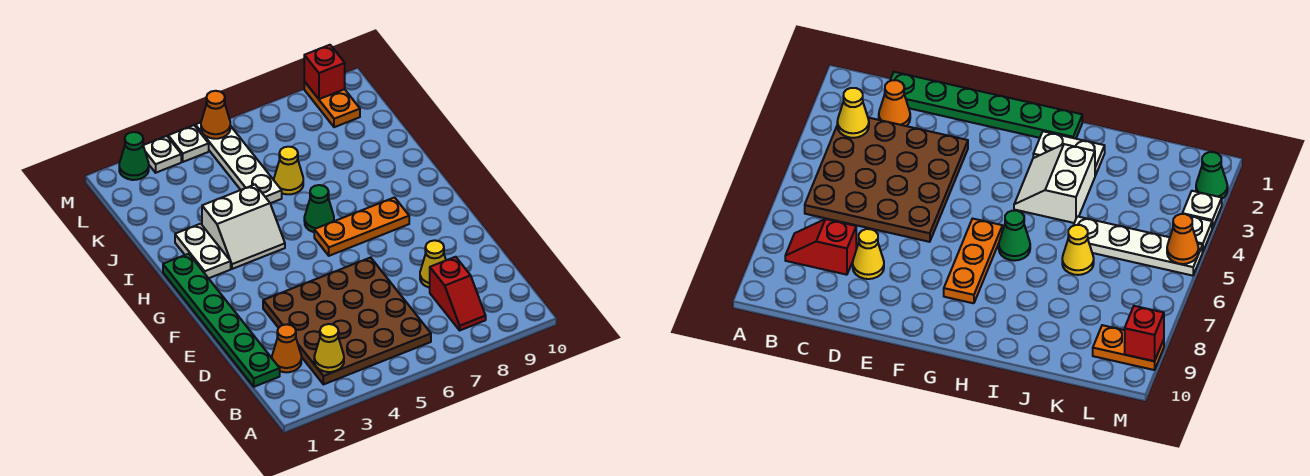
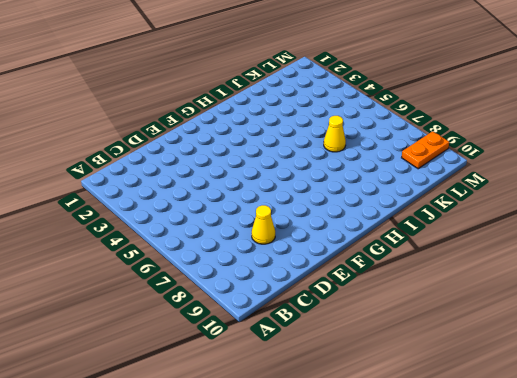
none -> brown 4x4 plate [263,257,431,385]
none -> red 1x2 slope [430,257,486,330]
none -> green 1x6 plate [163,254,280,387]

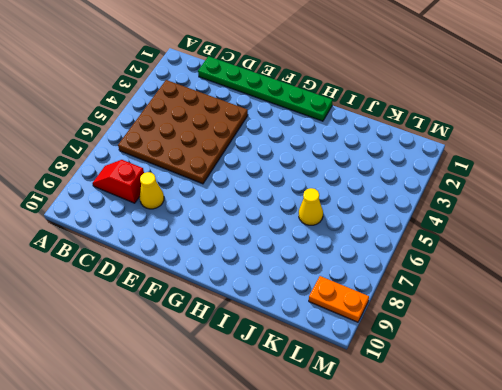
none -> orange 1x1 cone [272,324,301,372]
none -> orange 1x3 plate [314,198,409,256]
none -> white 1x2 plate [175,224,231,278]

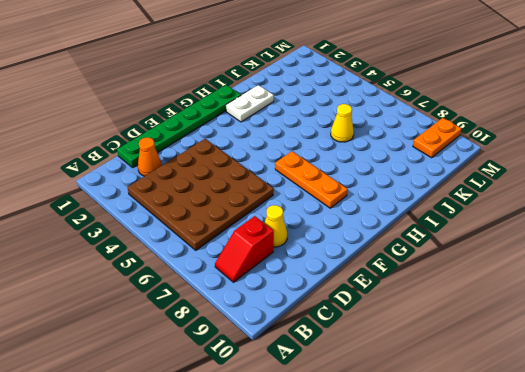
none -> white 2x2 slope [202,185,285,269]
none -> green 1x1 cone [304,185,334,232]
none -> white 1x4 plate [195,122,282,203]

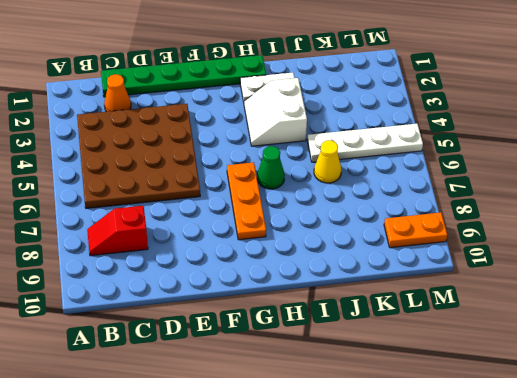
none -> yellow 1x1 cone [420,240,446,288]
none -> green 1x1 cone [119,132,149,180]
none -> white 1x1 plate [143,136,181,173]

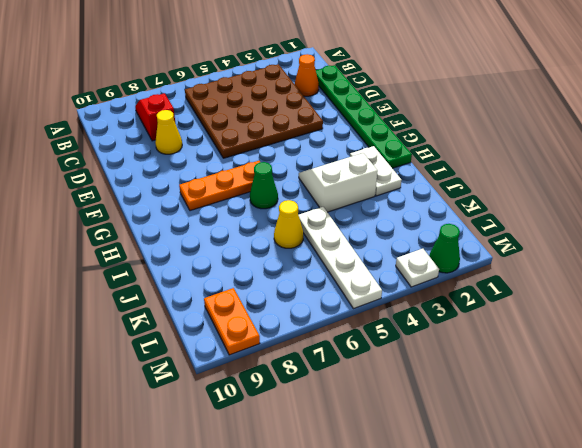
none -> white 1x1 plate [168,125,209,162]
none -> yellow 1x1 cone [314,324,344,372]
none -> orange 1x1 cone [201,91,230,139]

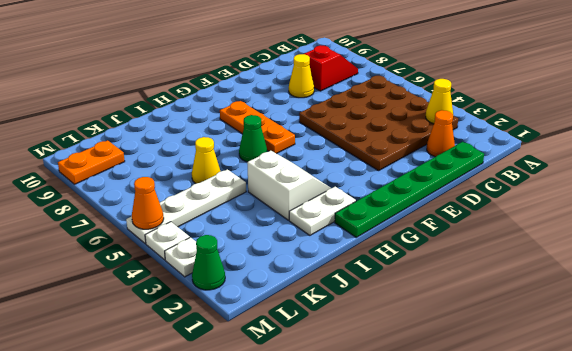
none -> red 1x1 brick [304,45,345,99]

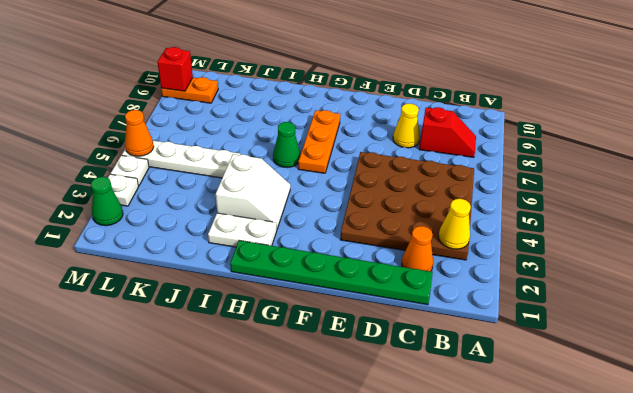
none -> yellow 1x1 cone [274,147,303,194]

